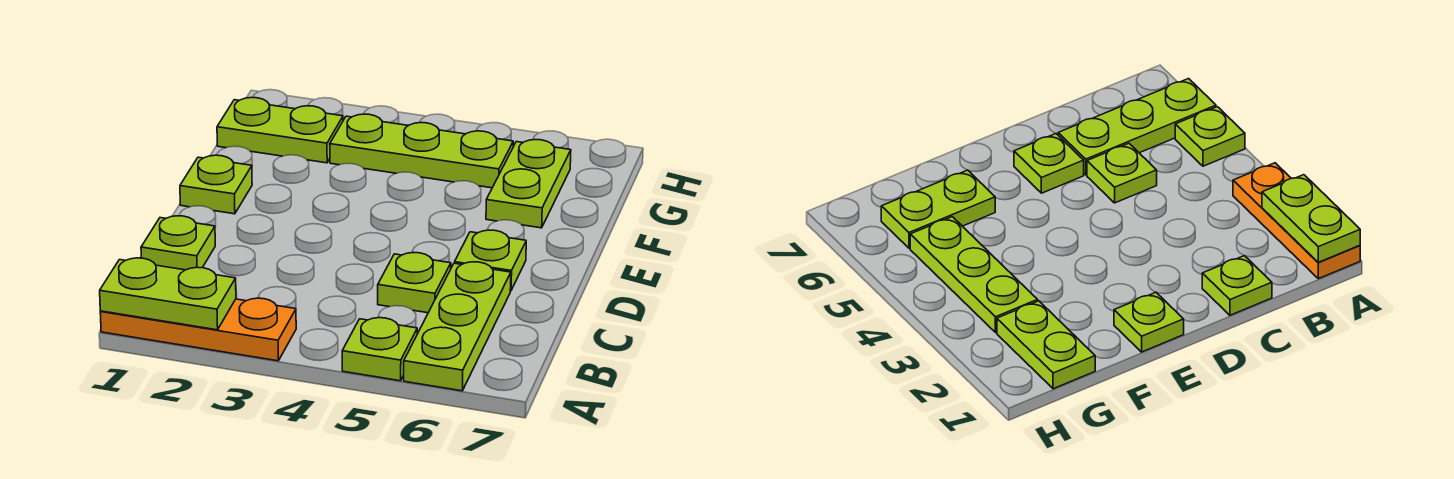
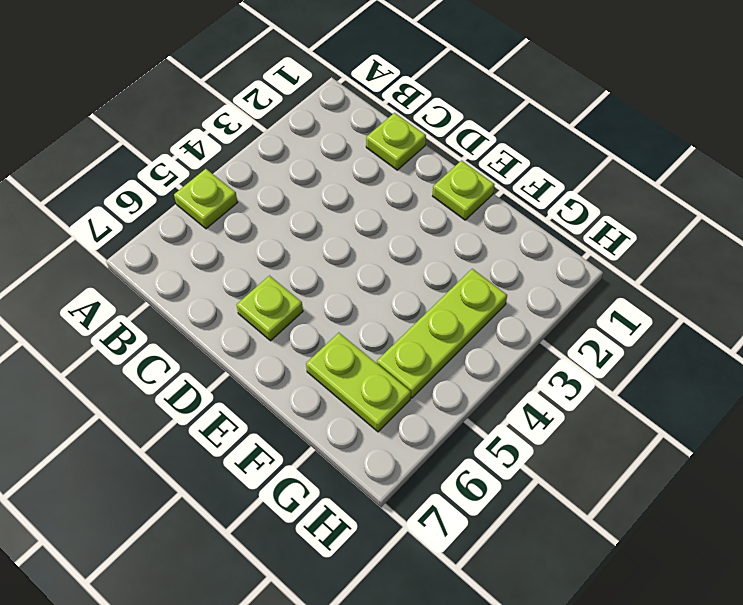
none -> orange 1x3 plate [100,298,296,361]
none -> lime 1x3 plate [404,262,511,391]

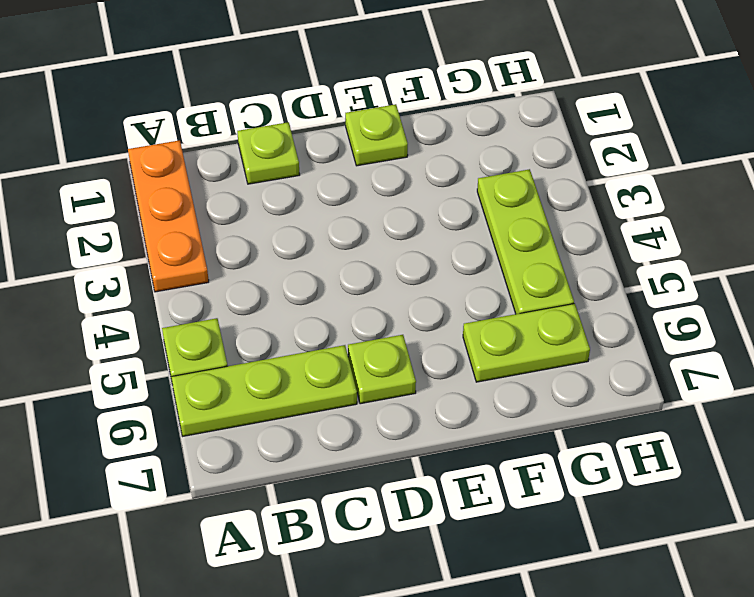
none -> lime 1x1 plate [378,253,451,313]
none -> lime 1x2 plate [217,98,343,163]

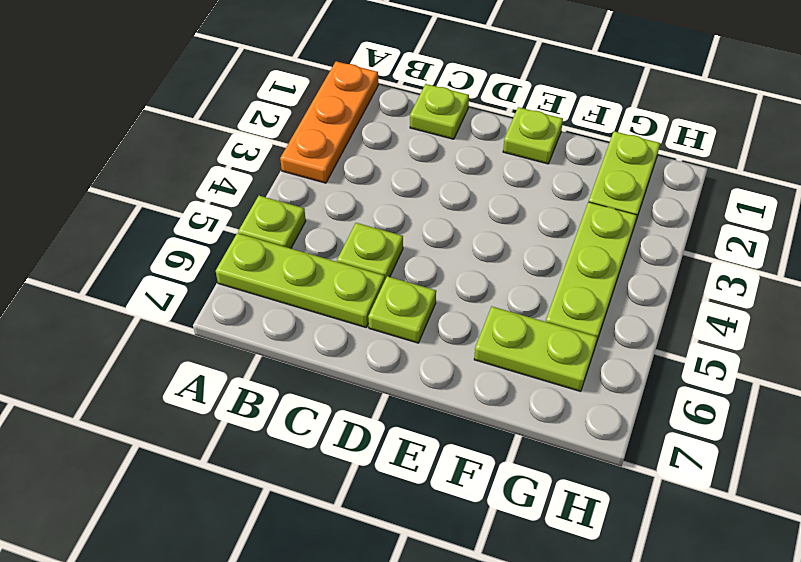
none -> lime 1x2 plate [100,258,236,330]

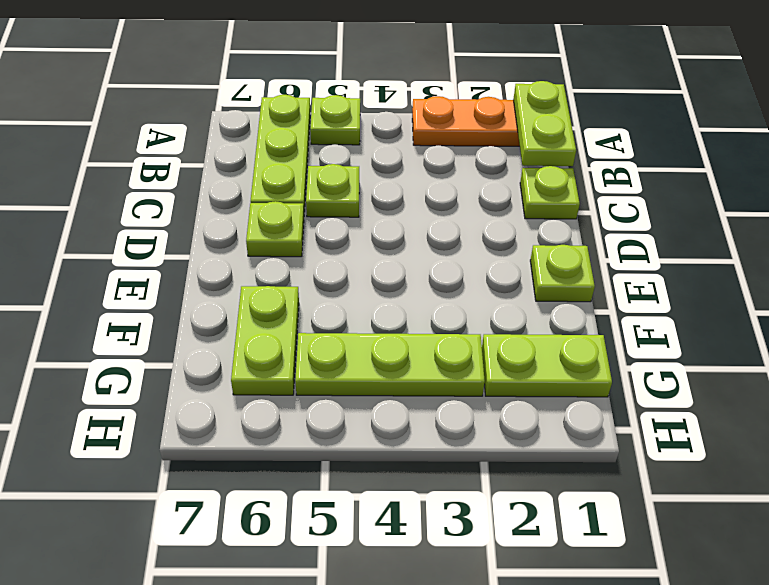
lime 1x2 plate [513,81,576,166] -> lime 1x2 plate turned to [100,258,236,330]

